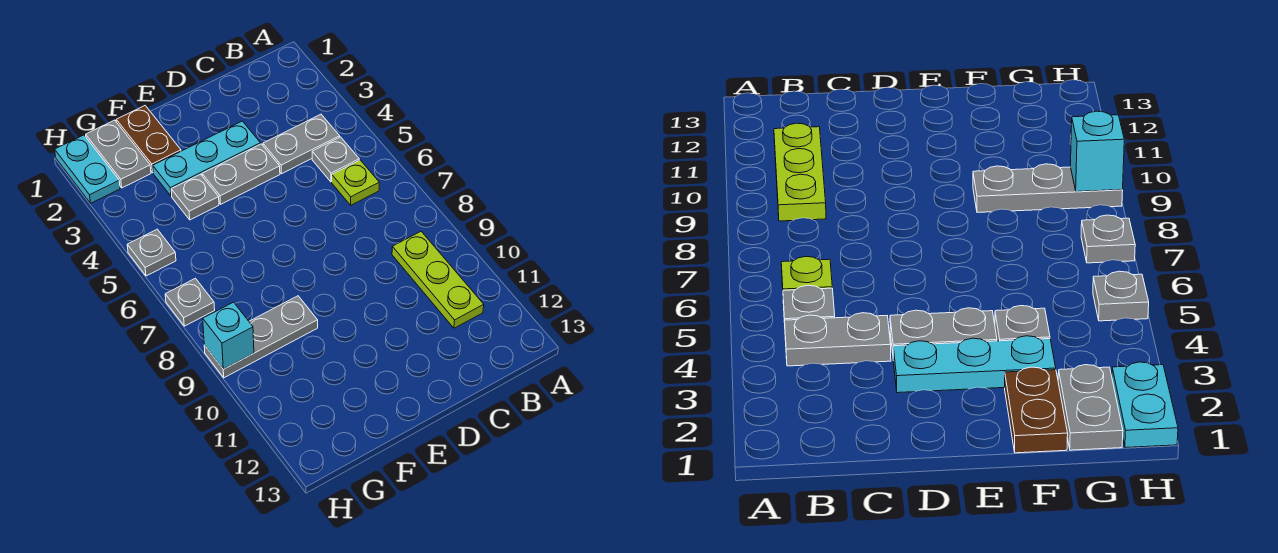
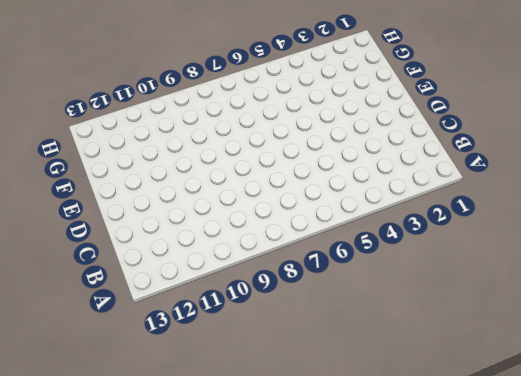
none -> grey 1x2 plate [263,114,340,174]
none -> grey 1x1 plate [312,137,359,182]
none -> lime 1x1 plate [332,160,379,205]

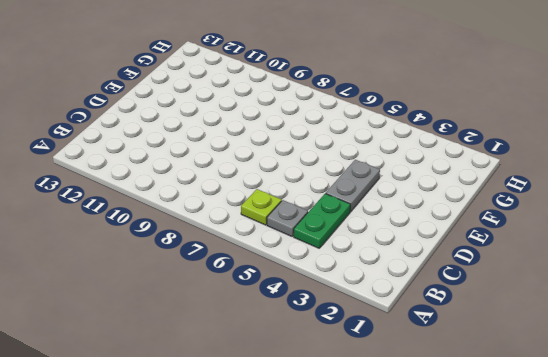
green 1x2 plate [294,194,350,248] -> grey 1x2 plate [263,114,340,174]
none -> lime 1x3 plate [392,232,484,328]
none -> cyan 1x3 plate [153,121,261,196]
none -> brown 1x2 plate [116,106,181,173]

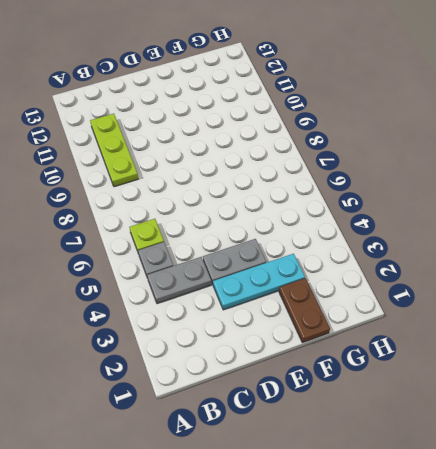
none -> grey 1x1 plate [171,174,219,220]
none -> grey 1x3 plate [204,296,318,378]
none -> grey 1x2 plate [86,120,151,188]

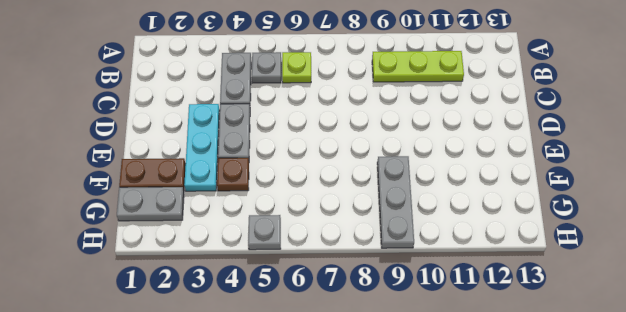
brown 1x1 plate [217,158,249,191] -> grey 1x1 plate [171,174,219,220]
none -> cyan 1x2 plate [55,135,120,203]
none -> grey 1x1 plate [165,278,215,326]
none -> cyan 1x1 brick [203,302,254,369]

